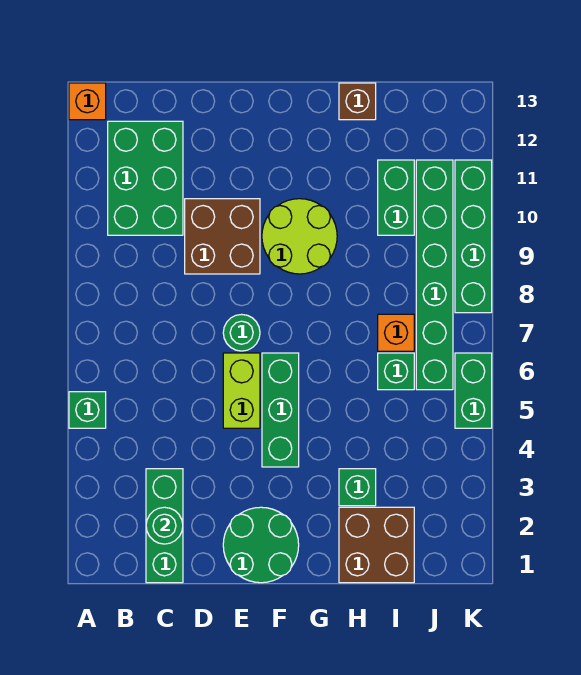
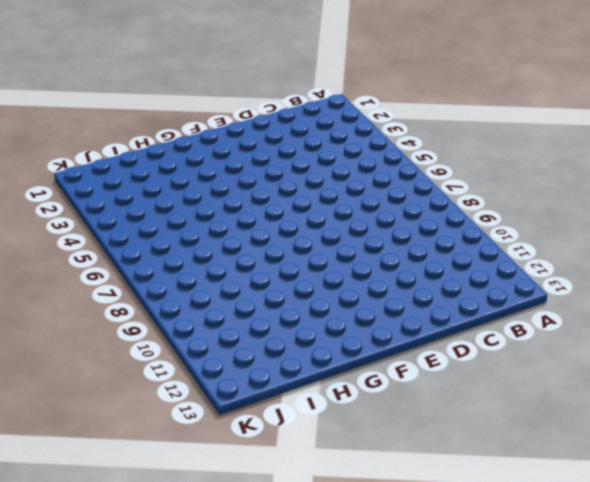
none -> green 1x1 brick [69,392,106,428]
none -> orange 1x1 brick [69,83,106,120]
none -> green 2x3 brick [108,121,183,235]

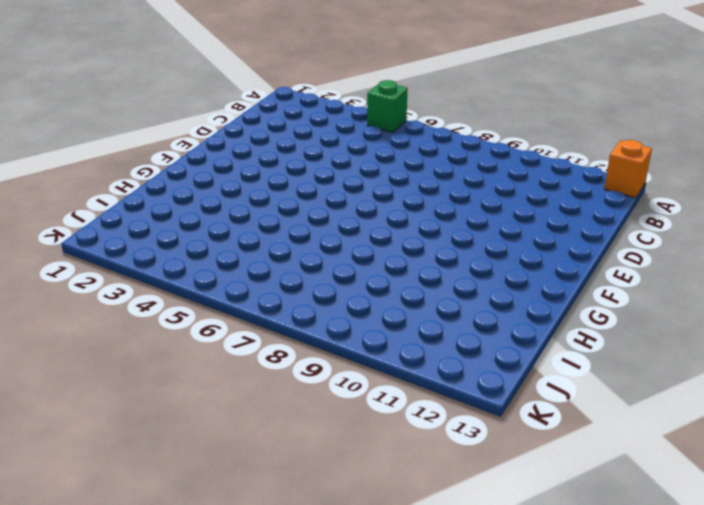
none -> green 2x3 brick [108,121,183,235]
none -> green 1x3 brick [146,469,183,583]
none -> brown 2x2 brick [185,199,260,274]

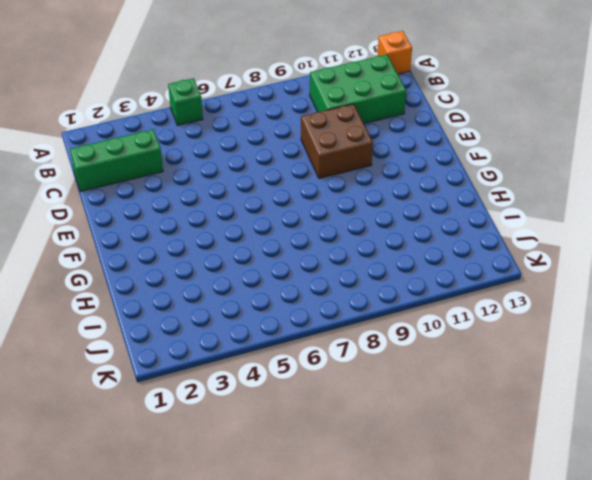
none -> green 2x2 round brick [223,507,299,583]
none -> lime 1x2 brick [223,353,260,428]
none -> green 1x1 round brick [223,314,260,351]

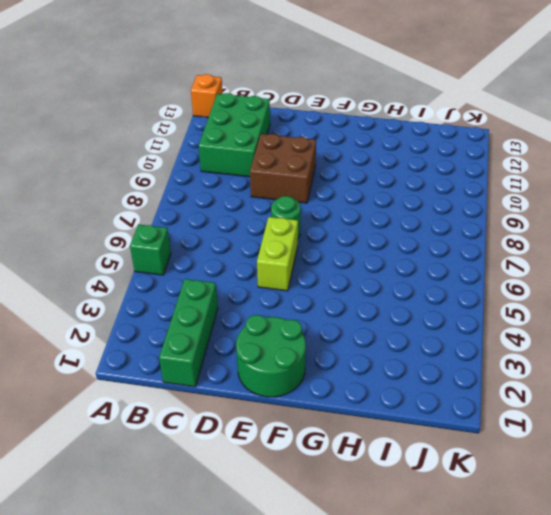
none -> green 1x3 brick [262,353,299,467]
none -> lime 2x2 round brick [262,199,337,274]
none -> brown 2x2 brick [339,507,414,583]

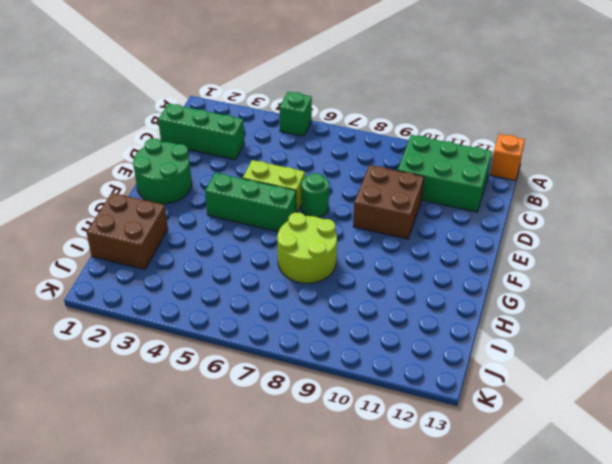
lime 2x2 round brick [277,212,337,283] -> lime 2x2 round brick moved to [262,199,337,274]
none -> green 1x1 brick [339,469,376,506]
none -> brown 1x1 brick [339,83,376,120]
none -> green 1x1 brick [378,353,414,390]

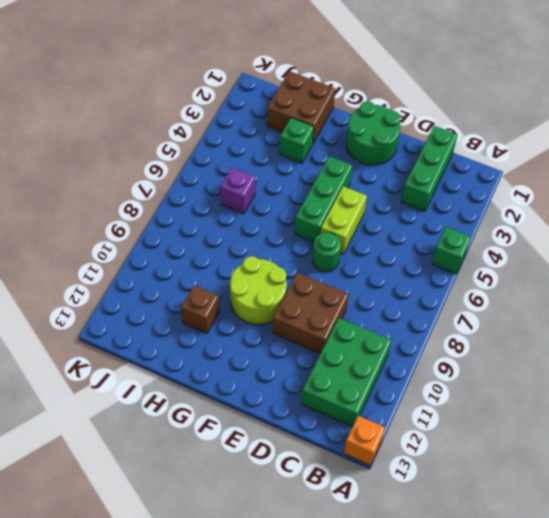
brown 1x1 brick [181,285,219,333] -> brown 1x1 brick moved to [339,83,376,120]
purple 1x1 brick [220,167,255,214] -> green 1x1 brick [378,353,414,390]
none -> orange 1x1 brick [378,314,414,351]
none -> green 1x2 brick [378,160,414,235]
none -> green 1x6 brick [416,160,453,390]

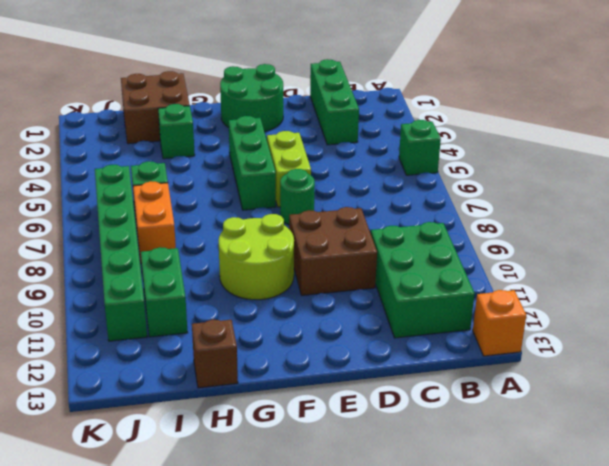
orange 1x2 brick [133,181,176,263] -> orange 1x1 brick [378,314,414,351]
none -> green 1x2 brick [455,353,492,428]
none -> green 1x4 brick [455,160,492,313]
none -> green 1x1 round brick [146,507,183,544]

